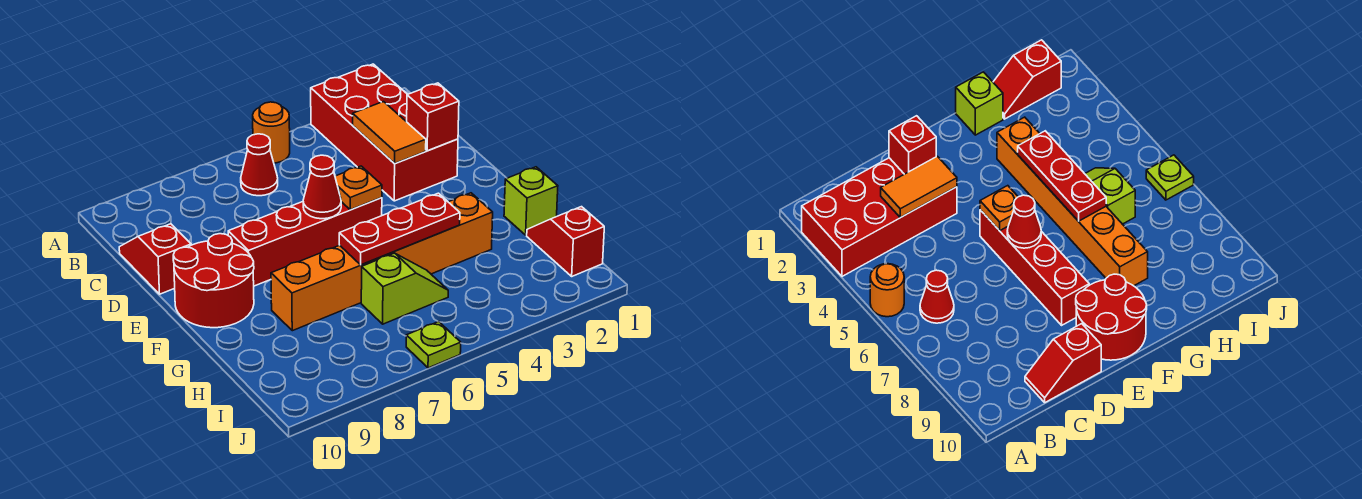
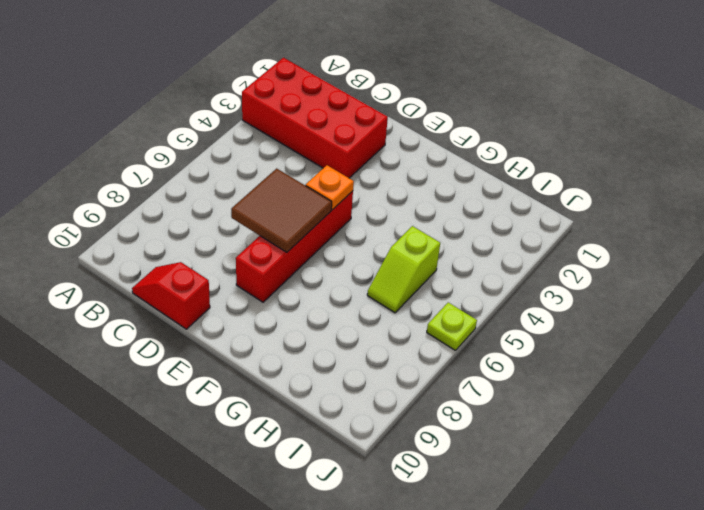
brown 2x2 tile [231,168,332,252] -> red 1x1 cone [303,155,341,219]
lime 1x2 slope [367,226,440,313] -> lime 1x2 slope turned to [361,253,448,324]
none -> orange 1x1 round brick [253,102,290,163]
none -> red 1x1 cone [241,134,278,196]
none -> red 2x2 round brick [173,234,254,328]

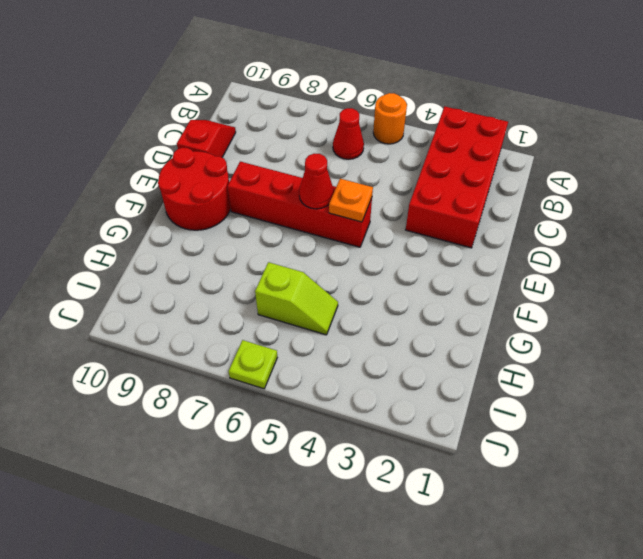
none -> lime 1x1 brick [504,167,558,235]
none -> orange 1x6 brick [271,193,493,331]
none -> red 1x2 slope [527,207,604,276]

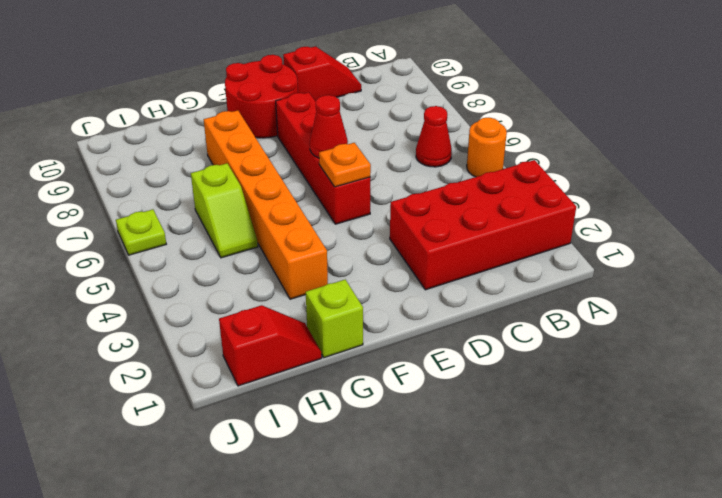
none -> orange 1x2 tile [353,102,426,164]
none -> red 1x1 brick [407,83,459,151]
none -> red 1x3 plate [339,193,460,265]

